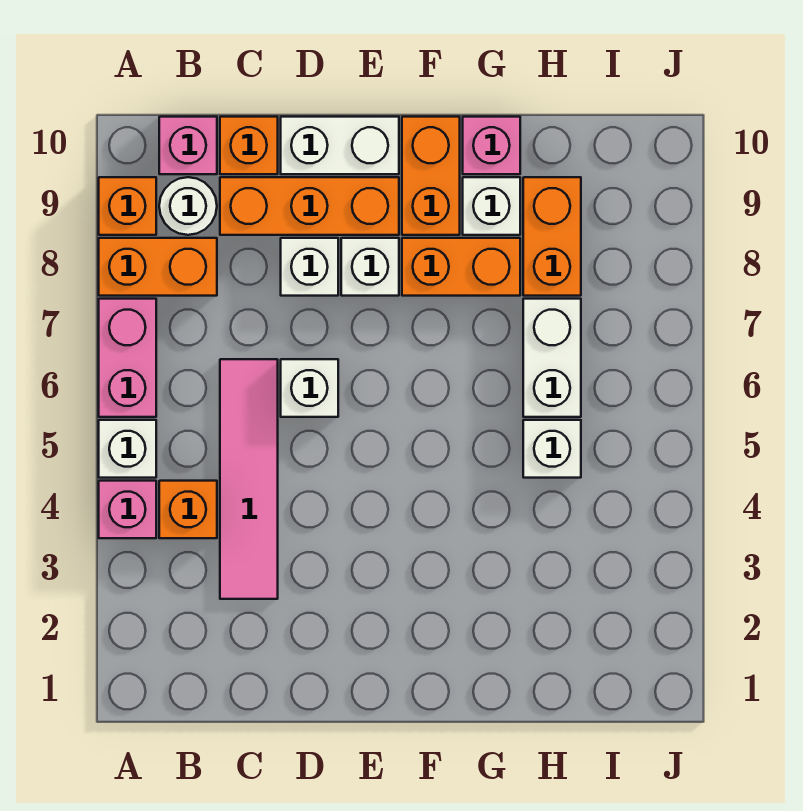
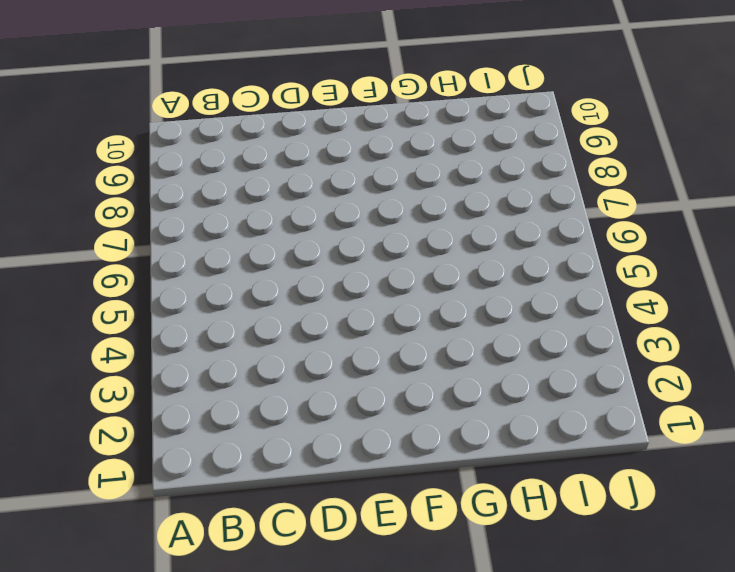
none -> pink 1x1 brick [99,481,156,538]
none -> white 1x1 brick [99,420,156,478]
none -> pink 1x2 brick [99,299,156,417]

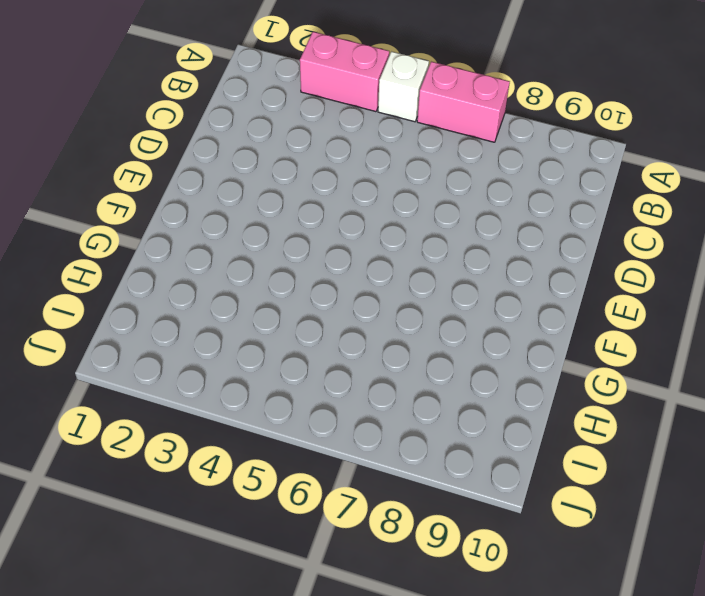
pink 1x2 brick [300,32,389,112] -> pink 1x1 brick [99,481,156,538]
none -> orange 1x2 brick [99,238,217,296]
none -> orange 1x1 brick [99,177,156,235]
none -> orange 1x1 brick [159,481,217,538]

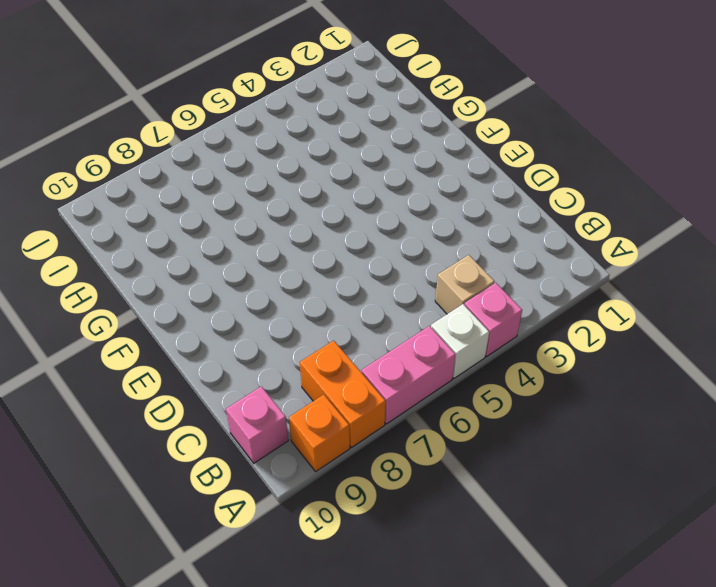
tan 1x1 brick [435,255,494,314] -> orange 1x1 brick [159,481,217,538]
none -> white 1x1 round brick [159,177,217,235]
none -> pink 1x4 tile [220,359,278,599]
none -> orange 1x3 brick [220,177,399,235]

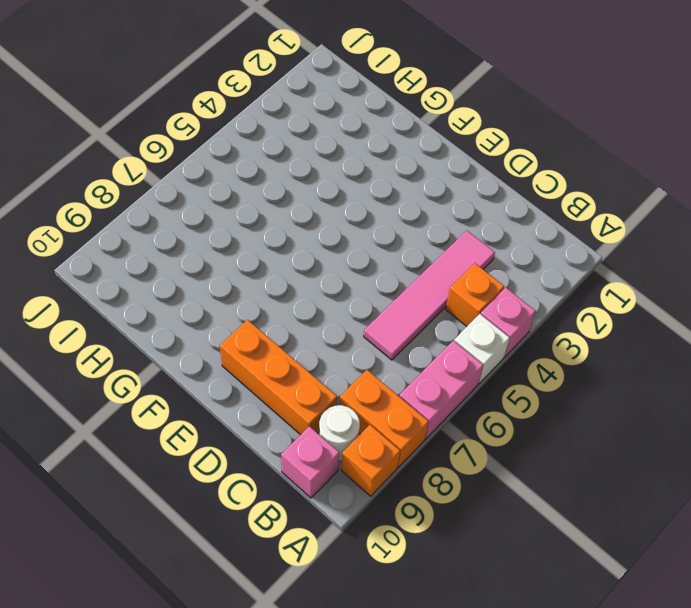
none -> orange 1x1 brick [220,117,278,174]
none -> white 1x1 brick [281,359,338,417]
none -> white 1x1 brick [281,238,338,296]

